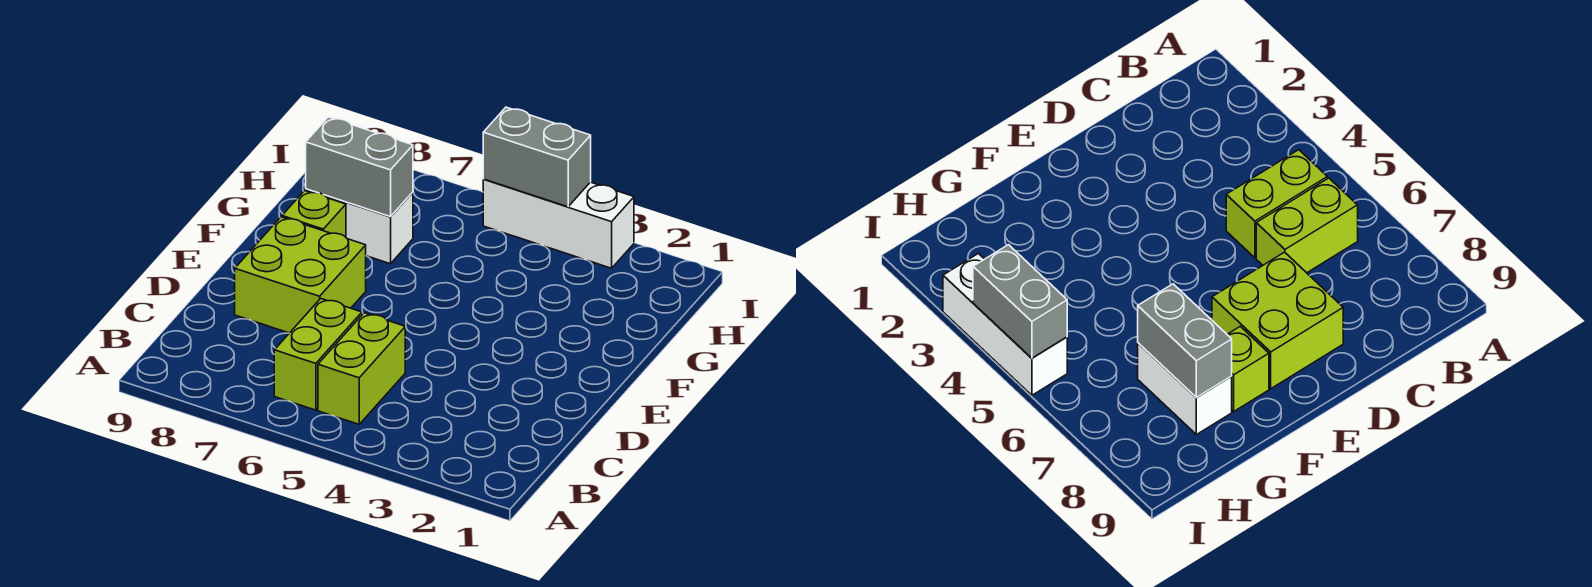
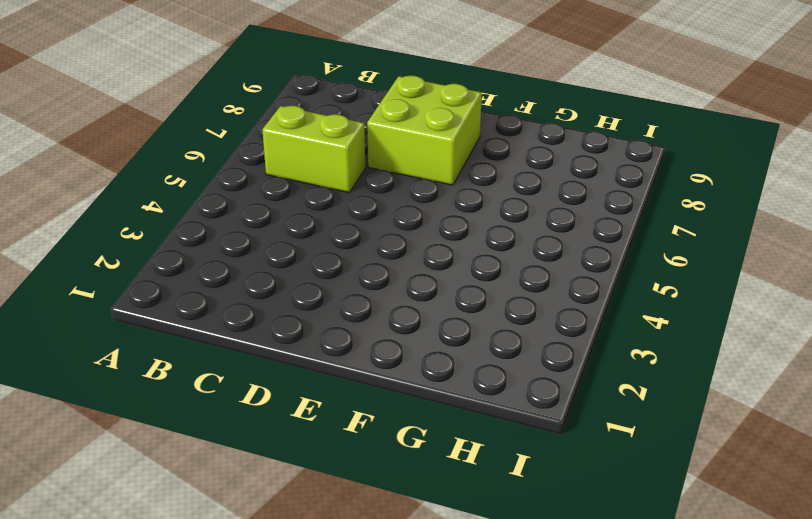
none -> lime 1x2 brick [318,313,405,424]
none -> lime 1x1 brick [282,191,346,237]

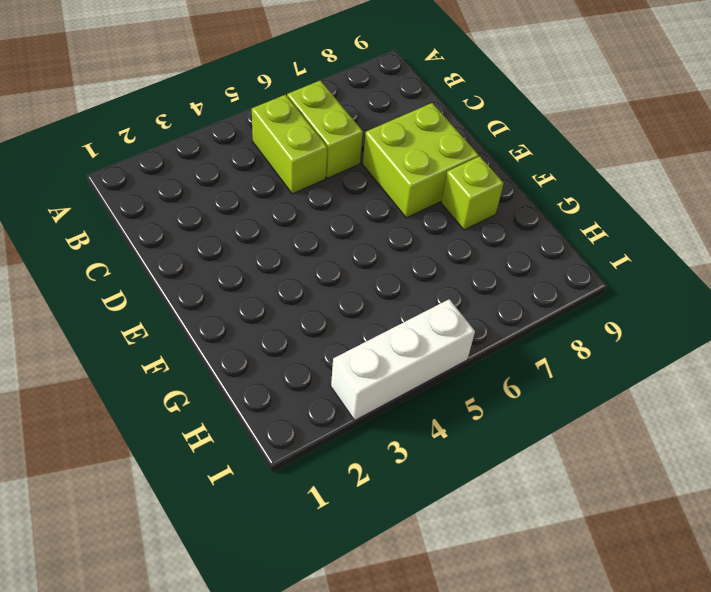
none -> white 1x2 brick [306,189,413,264]
none -> grey 1x2 brick [306,117,413,217]

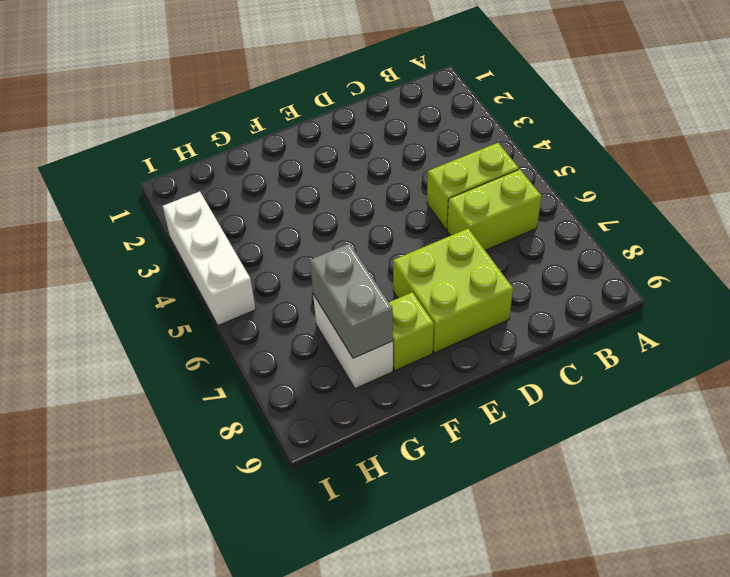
none -> grey 1x2 brick [483,107,591,207]

